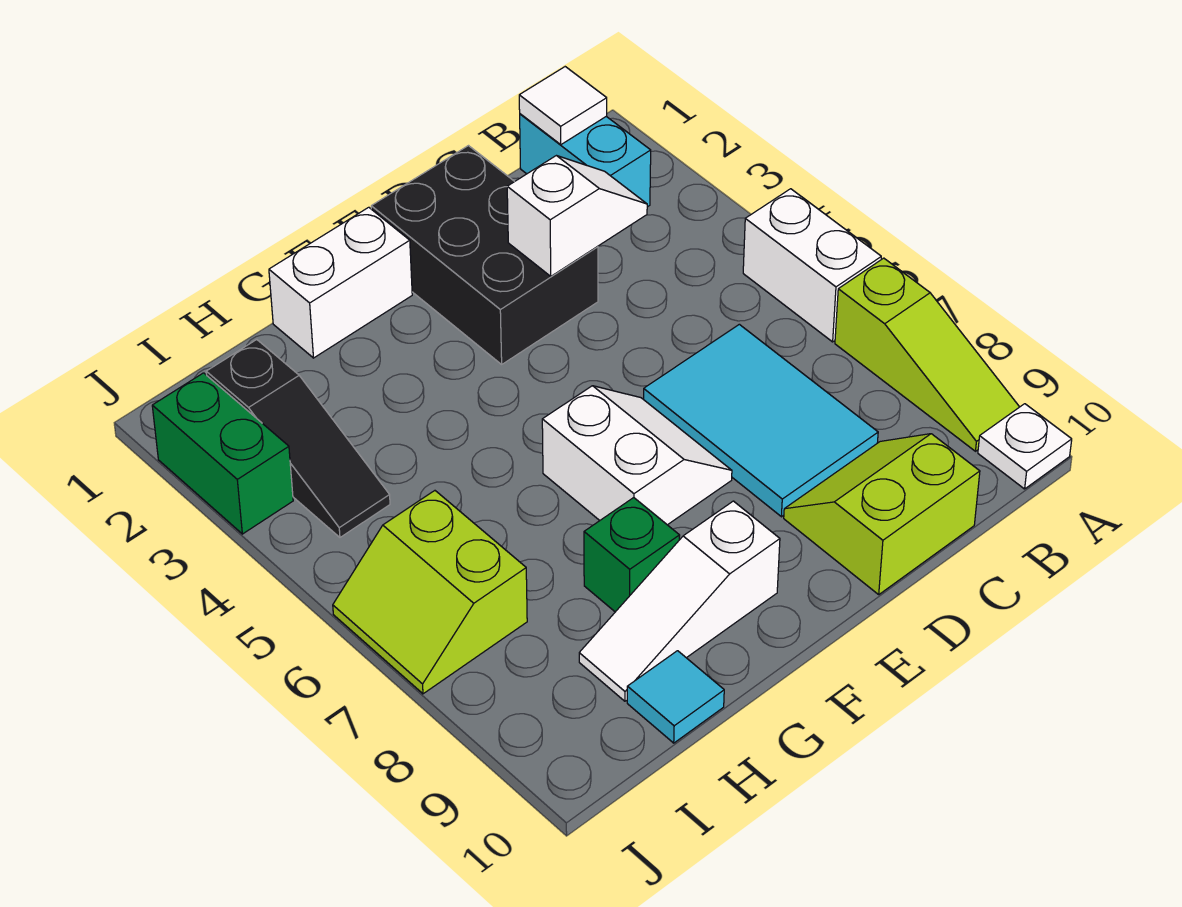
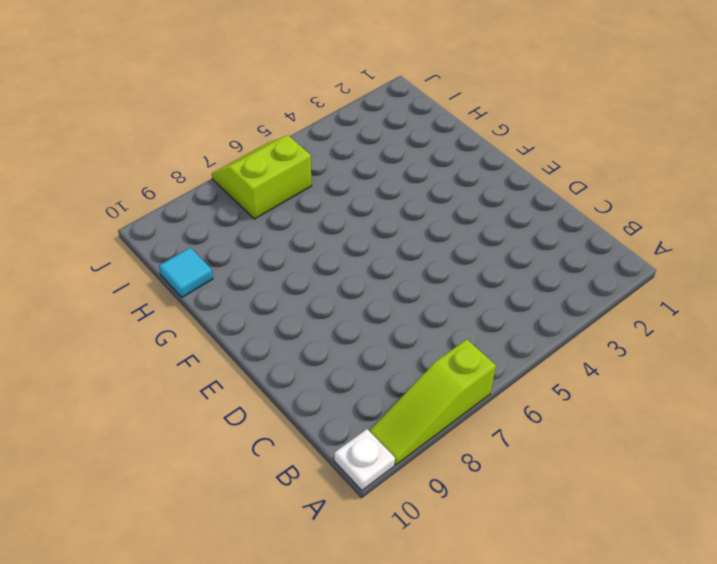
none -> white 1x2 brick [743,189,881,342]
none -> cyan 1x2 brick [520,114,651,207]
none -> cyan 2x3 tile [643,324,878,517]

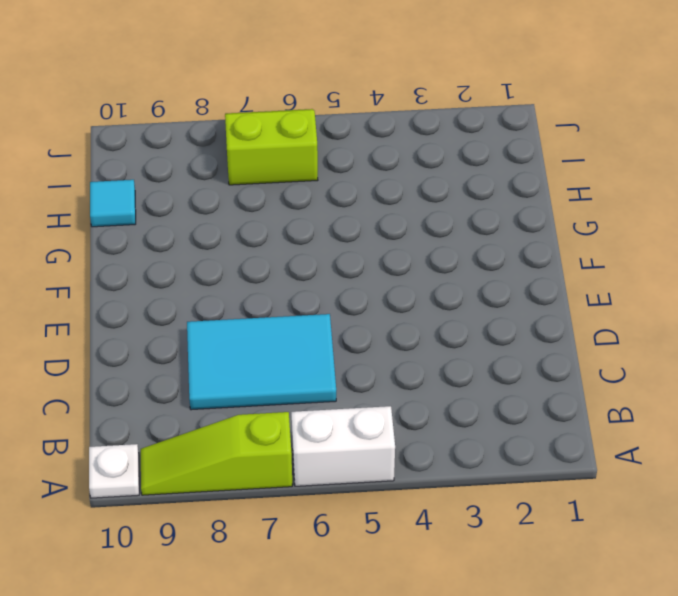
none -> cyan 1x2 brick [520,114,651,207]
none -> lime 2x2 slope [784,434,980,594]
none -> black 2x3 brick [371,146,598,364]

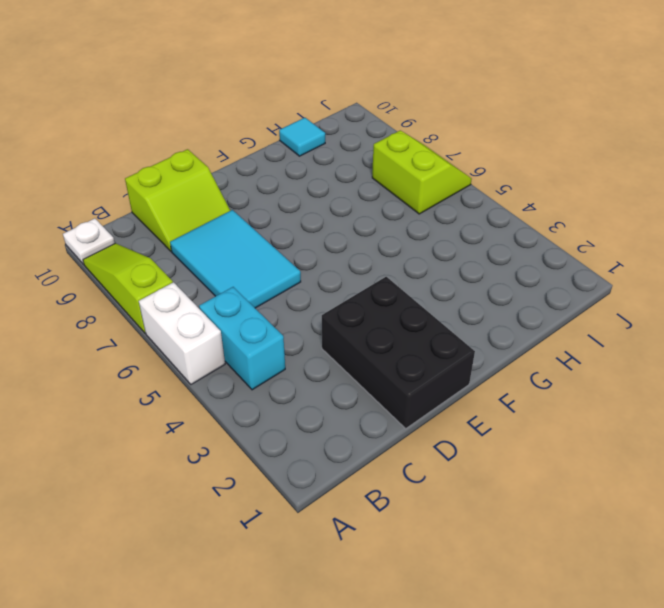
cyan 1x2 brick [199,287,285,390] -> cyan 1x2 brick moved to [520,114,651,207]
none -> white 2x2 slope [542,386,732,525]
none -> white 1x2 brick [269,207,412,358]
none -> white 1x3 slope [579,501,780,701]

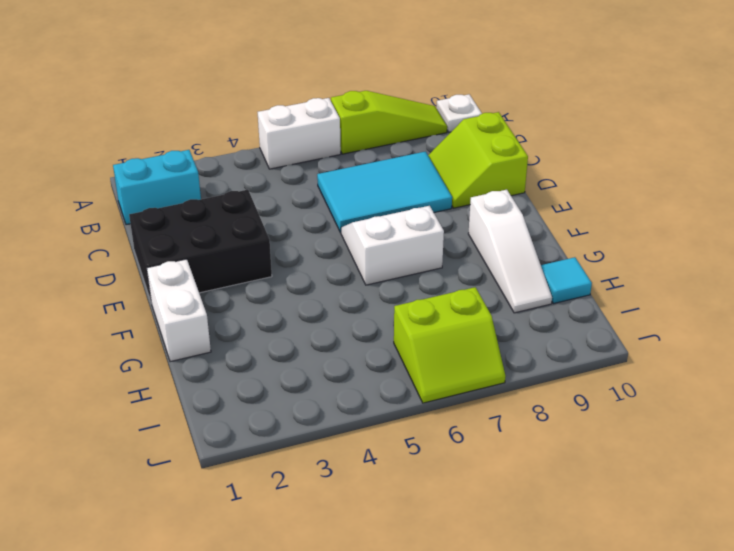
none -> green 1x1 brick [584,498,680,612]
none -> black 1x3 slope [206,340,390,537]
none -> green 1x2 brick [152,373,293,534]

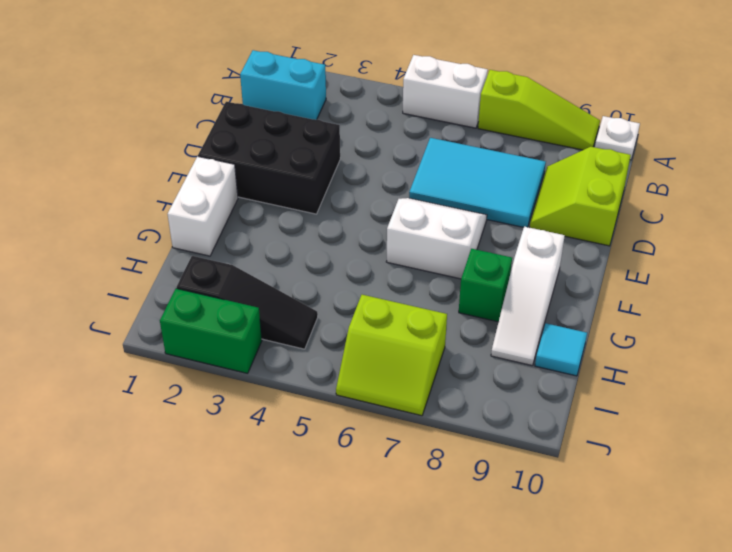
none -> white 1x1 tile [519,67,607,145]
none -> white 1x2 slope [507,156,647,276]

